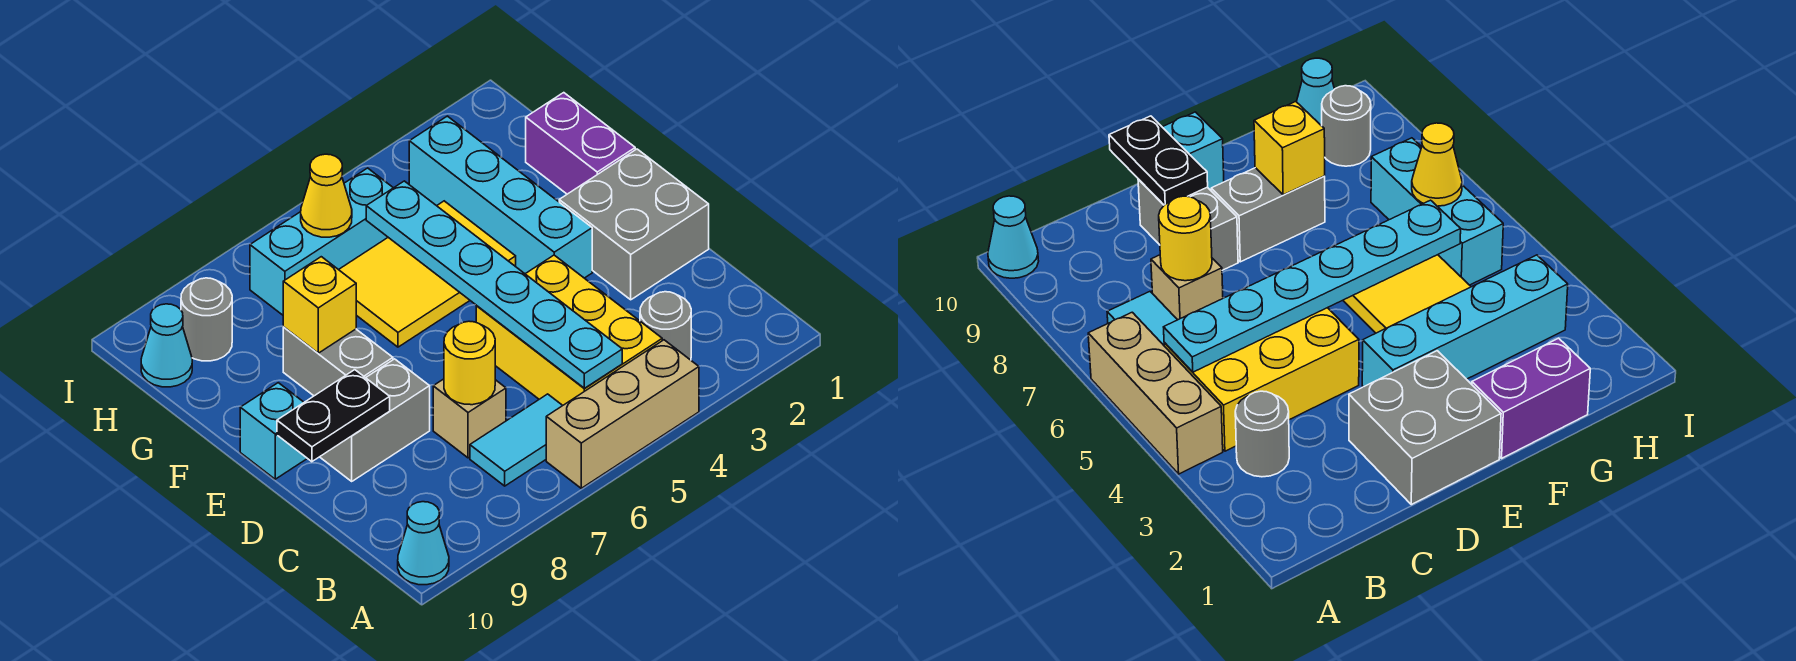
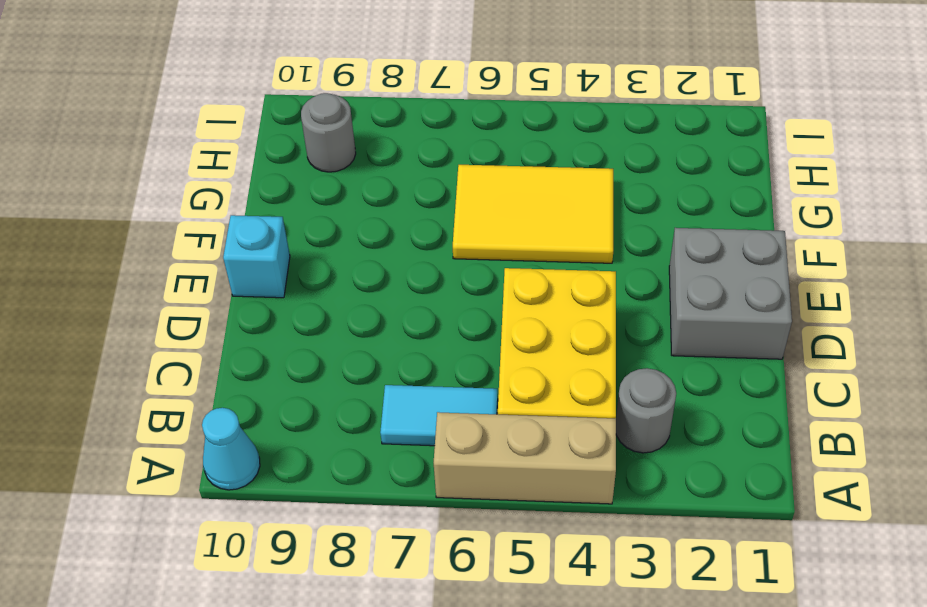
none -> tan 1x1 brick [433,379,506,458]
none -> grey 1x2 brick [320,359,430,481]
none -> cyan 1x4 brick [409,116,592,278]

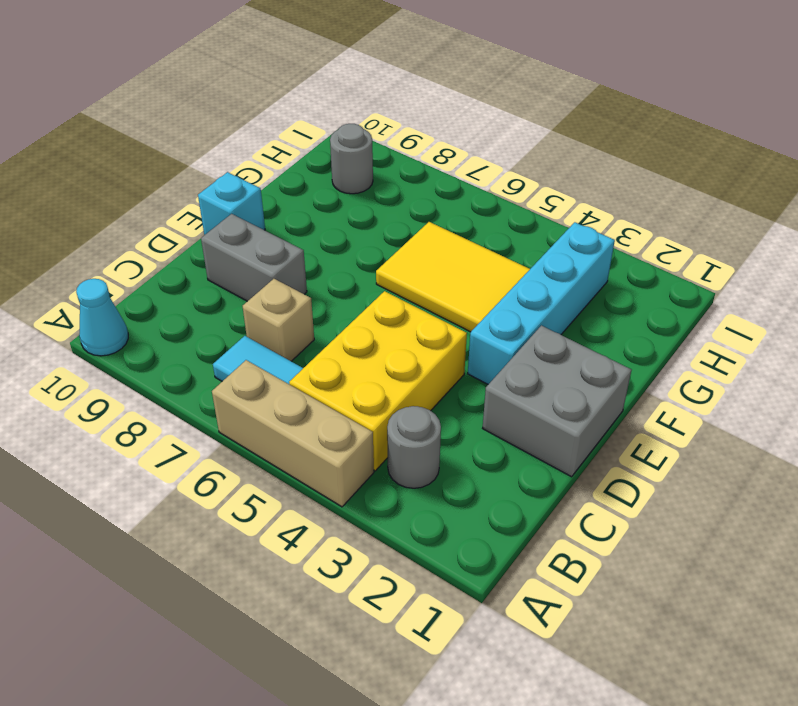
none -> grey 1x2 brick [283,327,393,396]
none -> purple 1x2 brick [526,93,635,194]
none -> cyan 1x3 brick [250,168,393,315]

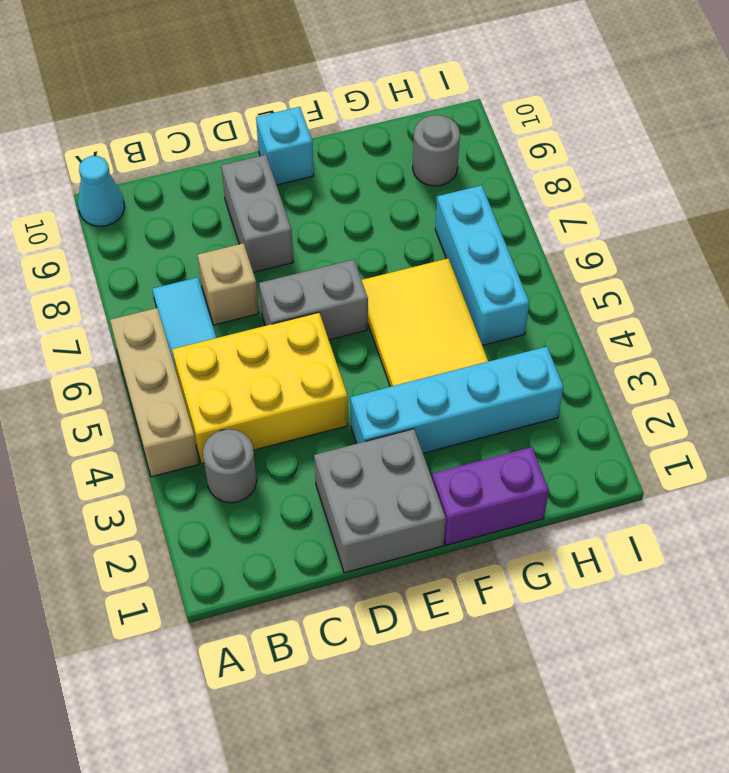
grey 1x2 brick [259,260,368,340] -> grey 1x2 brick moved to [283,327,393,396]
none -> cyan 1x1 cone [141,304,192,387]
none -> cyan 1x6 plate [366,181,622,389]
none -> yellow 1x1 round brick [444,321,495,405]

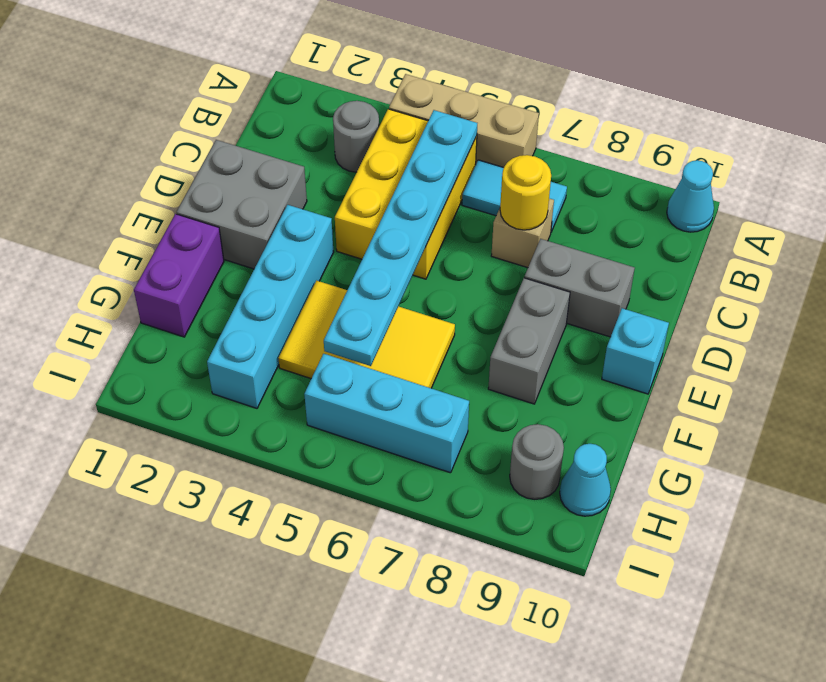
none -> black 1x2 plate [277,370,390,462]
none -> yellow 1x1 brick [283,257,356,353]
none -> yellow 1x1 cone [301,154,352,237]

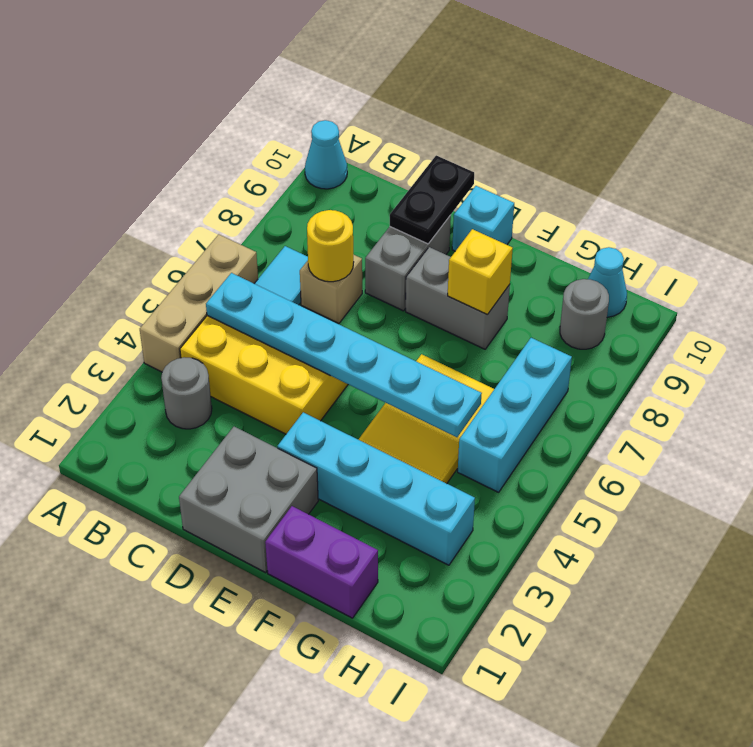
none -> yellow 1x1 cone [301,154,352,237]

